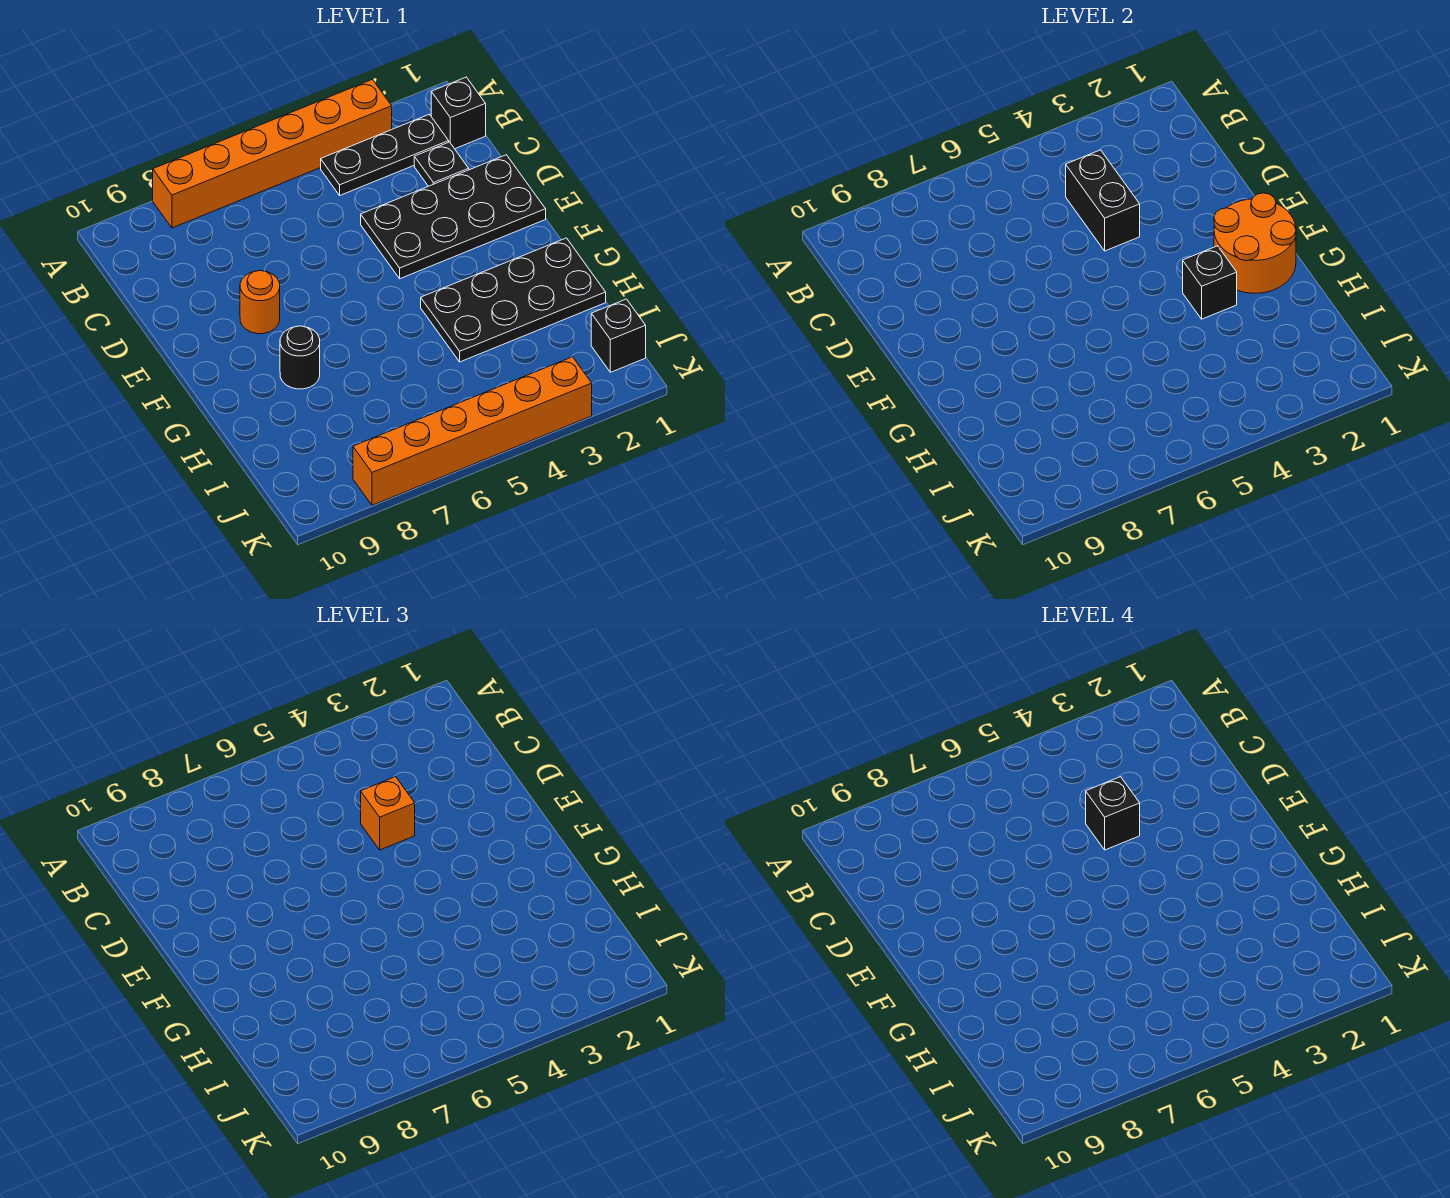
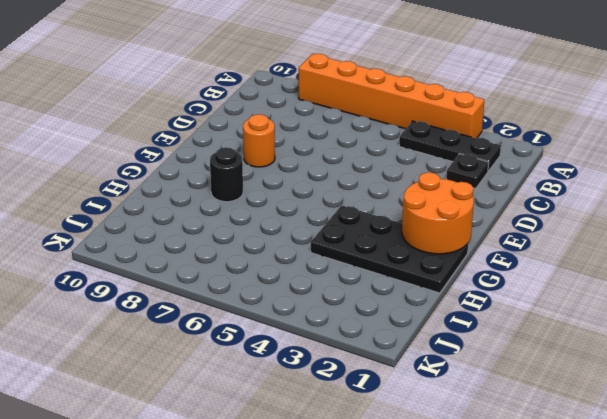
none -> black 1x1 brick [431,77,486,149]
none -> black 2x4 plate [361,155,546,279]
none -> black 1x1 brick [591,299,646,372]

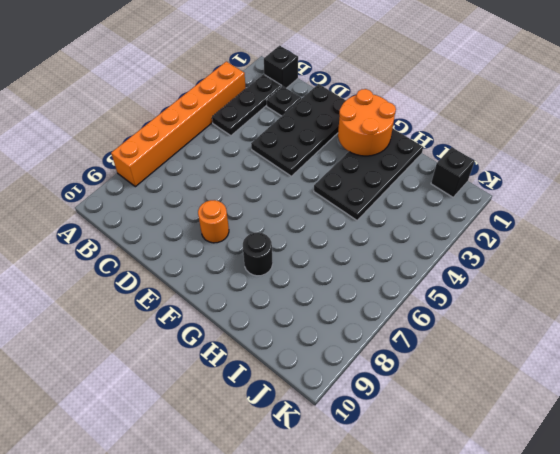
none -> orange 1x6 brick [353,357,592,505]
none -> black 1x2 brick [1066,150,1140,251]
none -> black 1x1 brick [1183,246,1237,319]

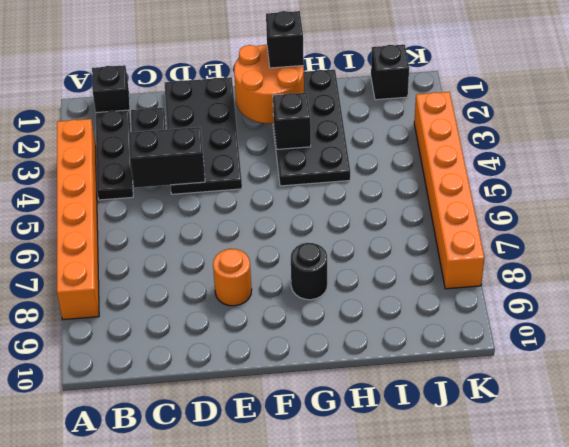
black 1x1 brick [266,11,304,68] -> black 1x1 brick moved to [1086,777,1140,850]
none -> orange 1x1 brick [361,777,415,850]

